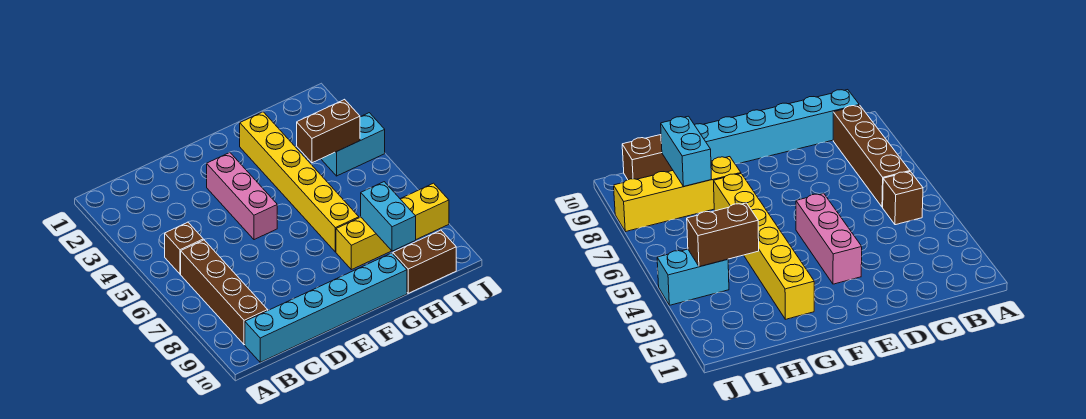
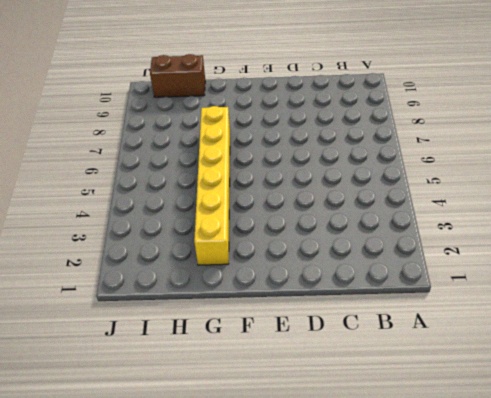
none -> brown 1x1 brick [165,222,203,274]
none -> brown 1x4 brick [181,240,268,345]

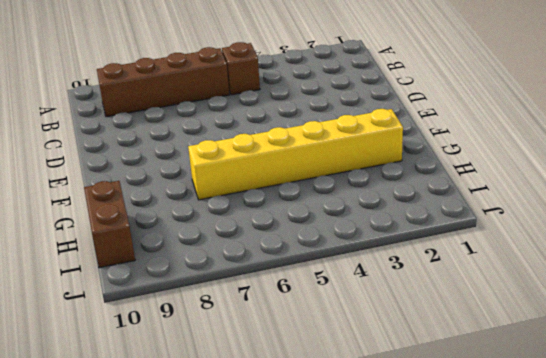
none -> cyan 1x6 brick [245,253,407,362]
none -> pink 1x3 brick [207,152,277,240]

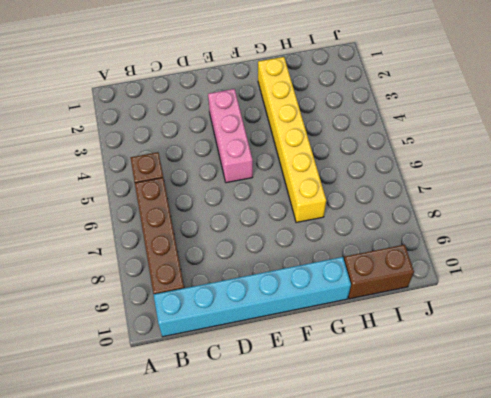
none -> yellow 1x4 brick [336,183,449,270]
none -> cyan 1x2 brick [321,113,385,176]

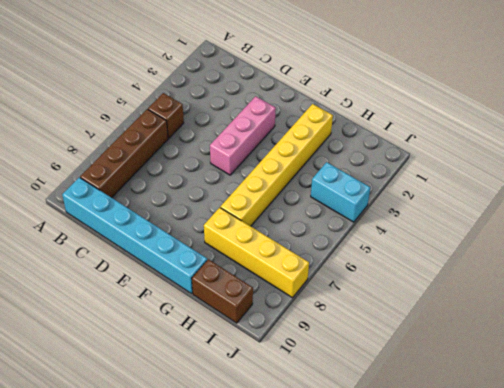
none -> brown 1x2 brick [297,99,360,163]
none -> cyan 1x2 brick [361,182,416,251]

